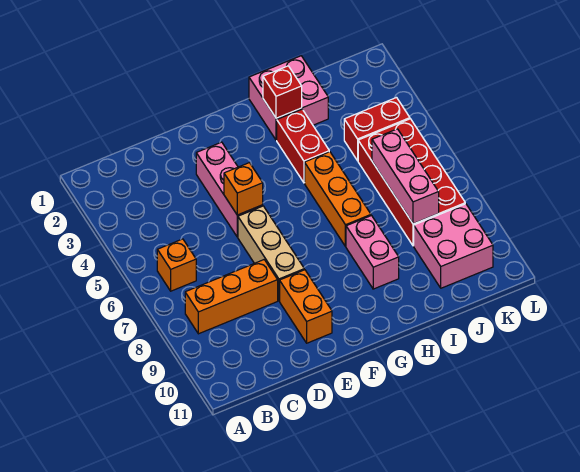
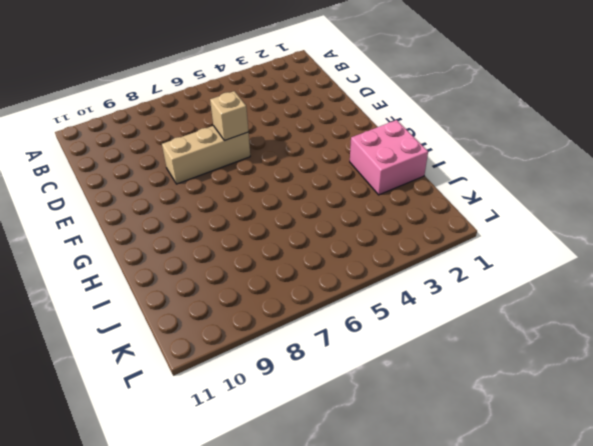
tan 1x1 brick [210,91,248,140] -> none
none -> orange 1x1 brick [157,239,196,291]
none -> orange 1x3 brick [185,260,278,334]
none -> pink 1x3 brick [196,142,263,237]

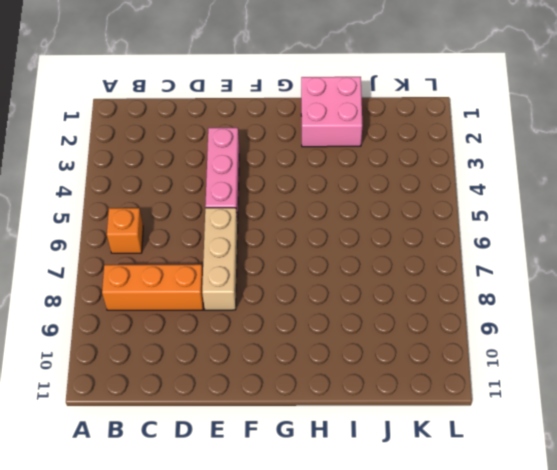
none -> orange 1x2 brick [280,270,332,343]
none -> red 1x2 brick [277,109,329,183]
none -> orange 1x3 brick [305,152,371,247]

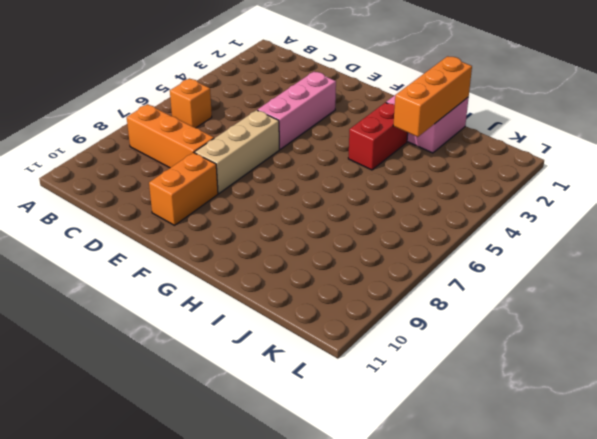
orange 1x3 brick [393,56,472,137] -> orange 1x3 brick moved to [305,152,371,247]
none -> pink 1x2 brick [346,216,399,289]
none -> red 1x2 brick [344,98,410,161]
none -> red 2x4 brick [358,119,465,246]

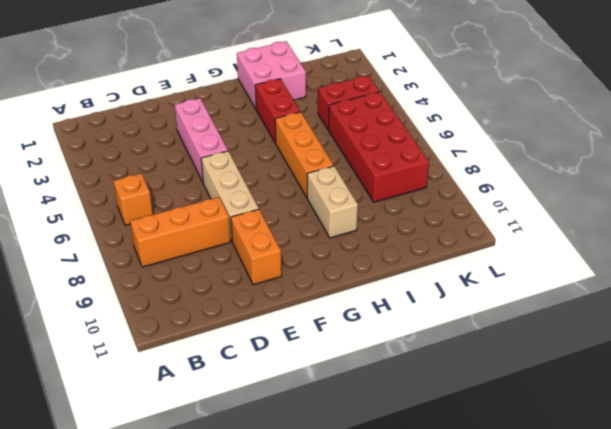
tan 1x2 brick [307,166,358,238] -> pink 1x2 brick [346,216,399,289]
none -> pink 2x2 brick [414,204,493,288]
none -> orange 1x1 brick [224,163,263,215]
none -> red 1x1 brick [263,66,302,118]

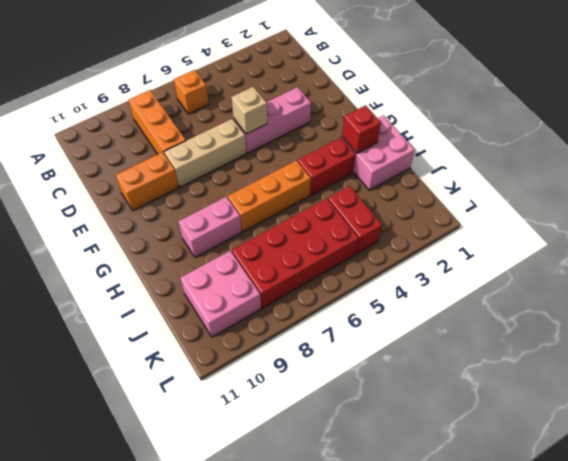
tan 1x1 brick [231,87,267,134] -> orange 1x1 brick [224,163,263,215]
none -> pink 1x3 brick [372,129,439,224]

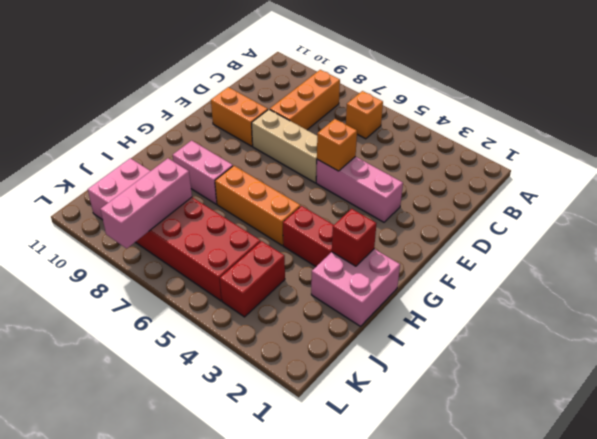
pink 1x3 brick [100,158,192,249] -> pink 1x3 brick turned to [372,129,439,224]

